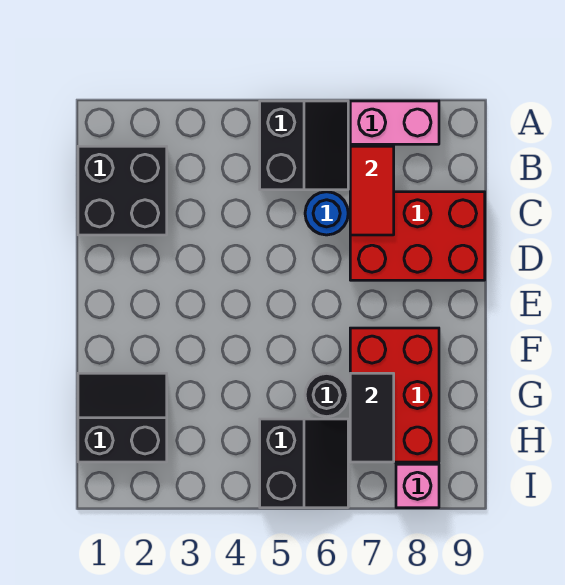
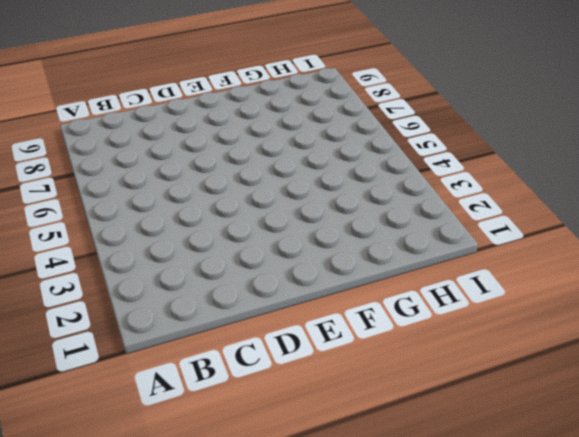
none -> black 2x2 slope [260,101,348,190]
none -> pink 1x2 brick [350,101,439,144]
none -> black 2x2 brick [78,146,167,235]

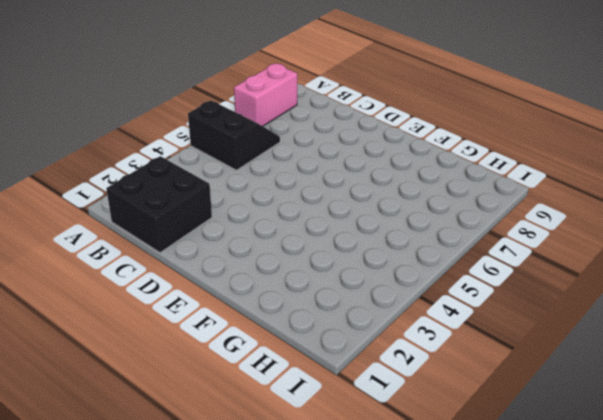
none -> blue 1x1 round brick [305,192,348,235]
none -> red 2x3 brick [350,192,485,280]
none -> red 2x3 brick [350,328,439,462]

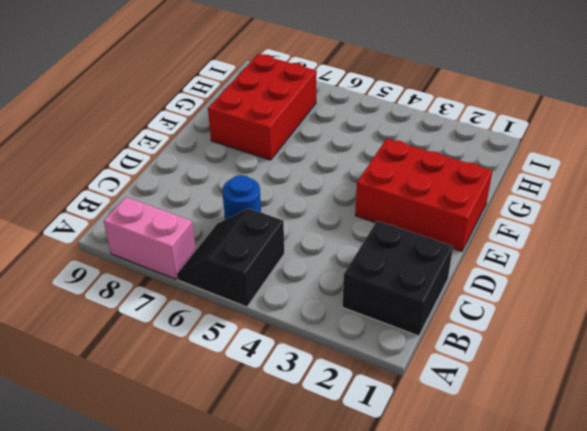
red 2x3 brick [355,139,492,251] -> red 2x3 brick moved to [350,192,485,280]
none -> black 2x2 slope [78,373,167,462]
none -> black 1x1 round brick [305,373,348,417]
none -> black 2x2 slope [260,419,348,508]

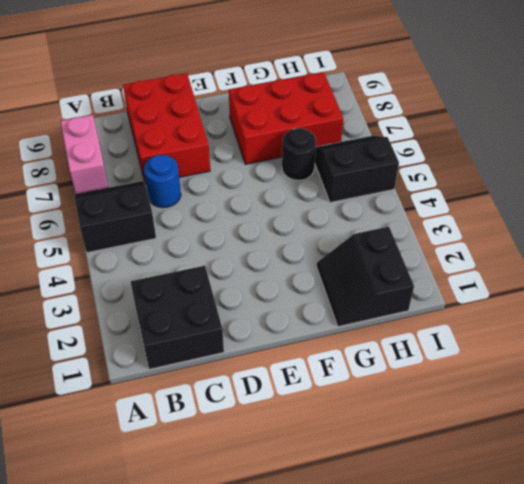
none -> pink 1x1 brick [396,464,439,508]
none -> red 1x2 tile [350,146,394,235]
none -> black 1x2 tile [350,373,394,462]

